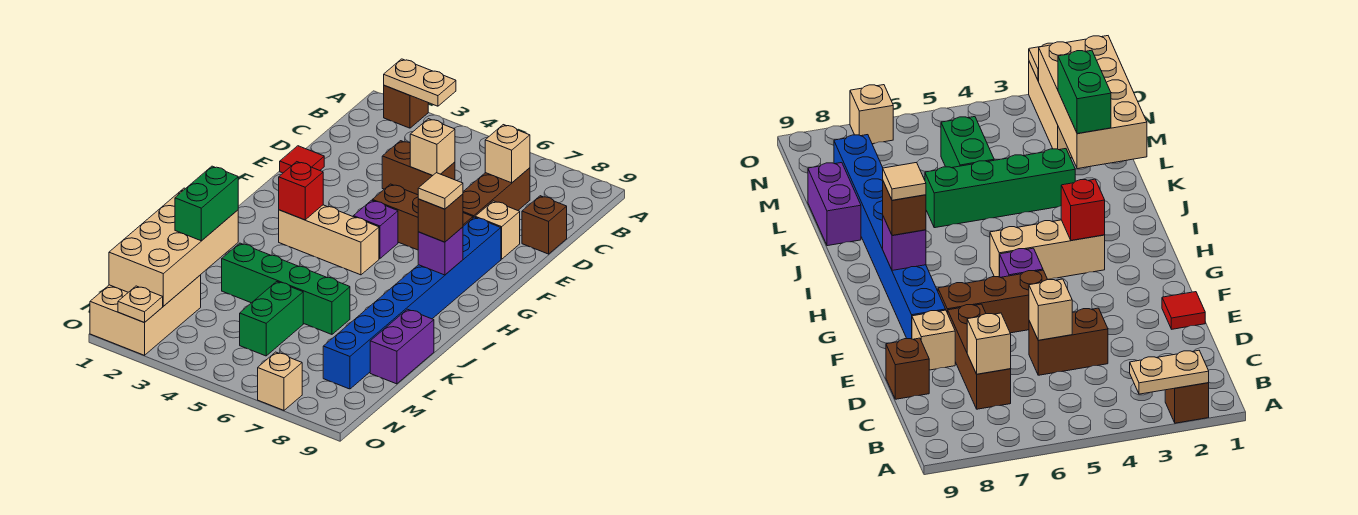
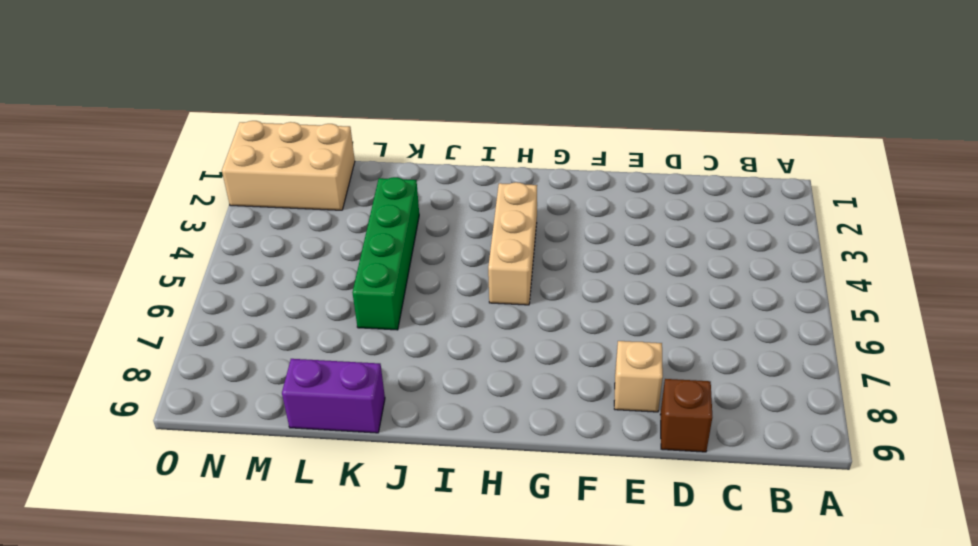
none -> brown 1x1 brick [384,85,428,128]
none -> brown 1x3 brick [463,168,530,218]
none -> brown 1x2 brick [382,141,455,195]

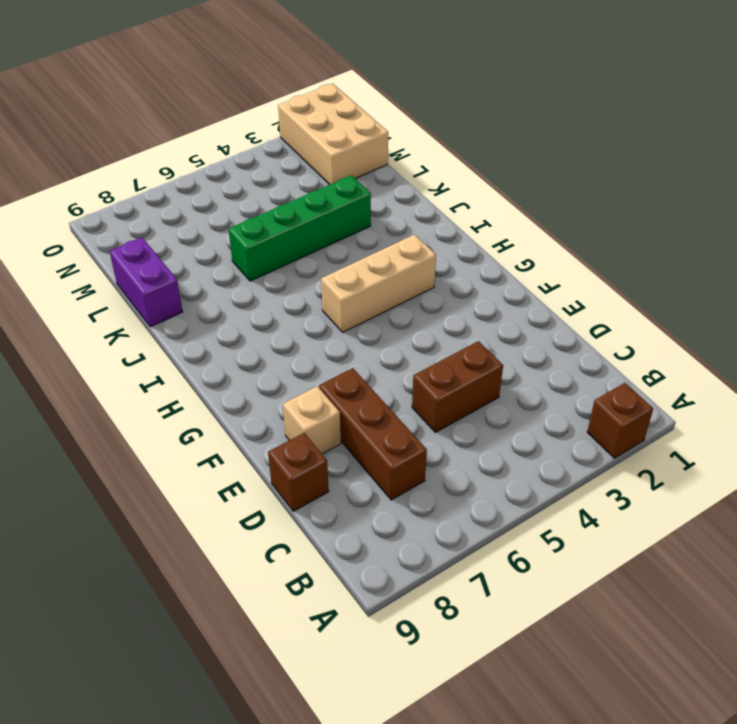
none -> red 1x1 tile [280,146,324,173]
none -> brown 1x3 brick [372,184,473,250]
none -> blue 1x8 brick [323,217,501,389]

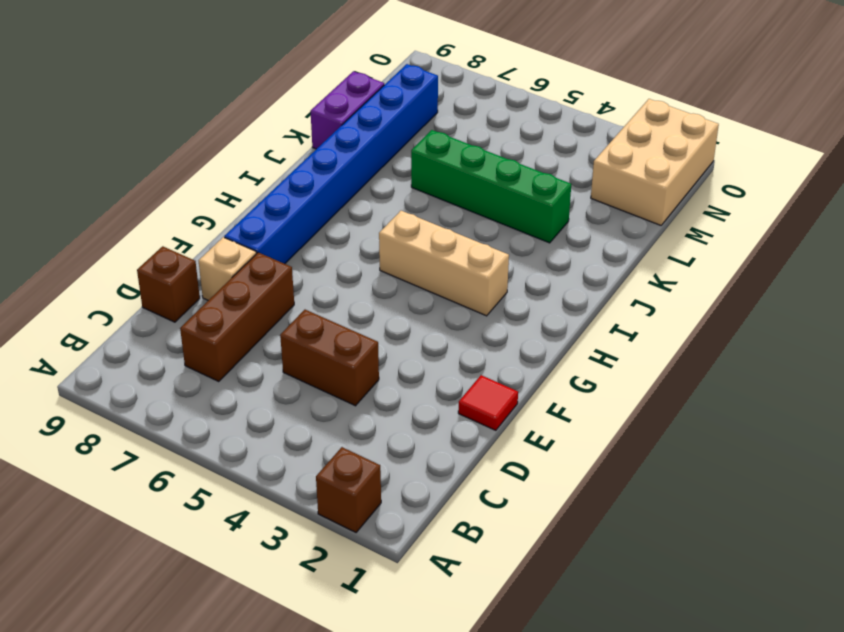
none -> brown 1x3 brick [372,184,473,250]
none -> purple 1x1 brick [353,200,398,259]
none -> green 1x2 brick [240,282,303,356]

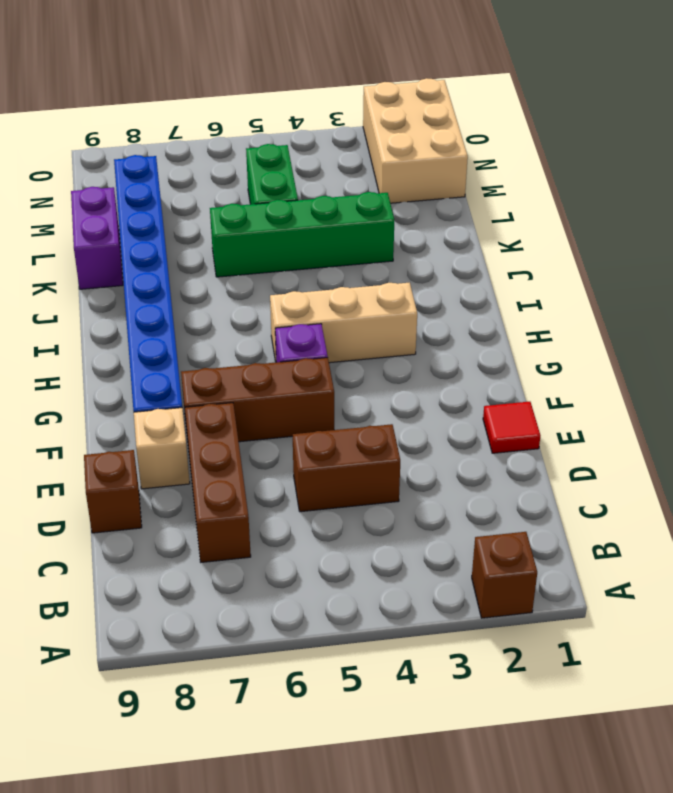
none -> tan 1x1 brick [258,352,302,410]
none -> tan 1x2 plate [384,59,456,106]
none -> tan 1x1 brick [485,125,530,183]

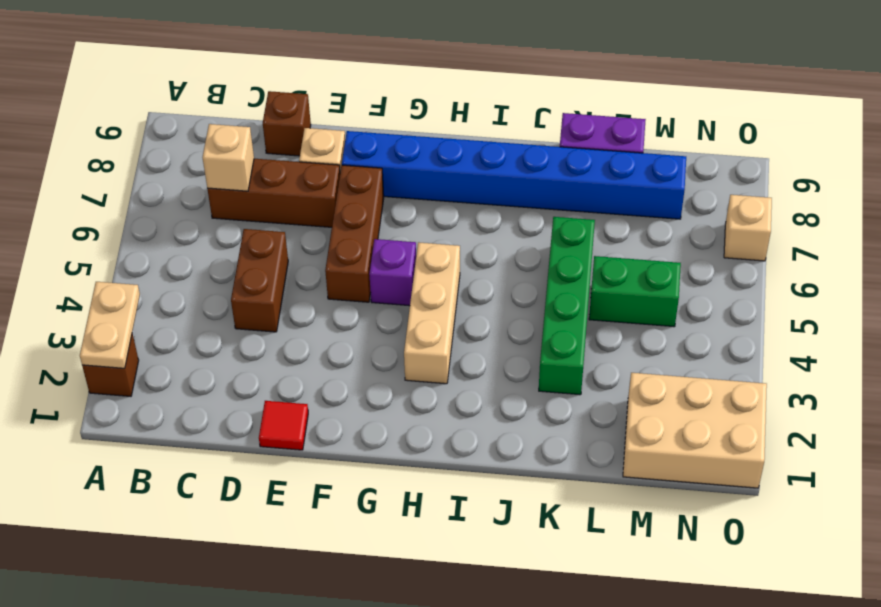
none -> tan 1x1 brick [410,119,455,176]
none -> red 1x1 brick [279,162,323,220]
none -> purple 1x1 brick [418,227,463,275]

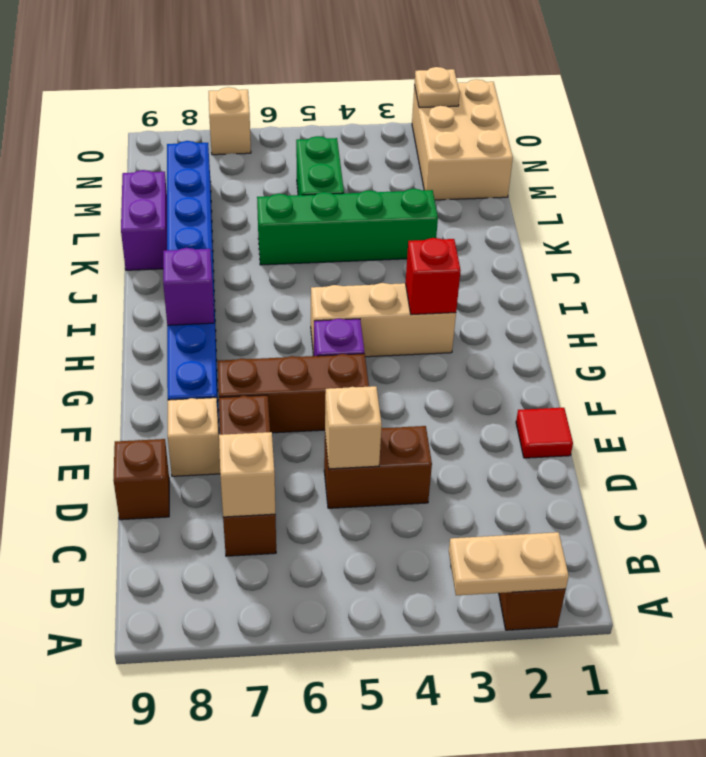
none -> tan 2x4 brick [109,188,238,306]
none -> brown 1x1 brick [418,194,463,242]
none -> green 1x2 brick [175,166,238,241]

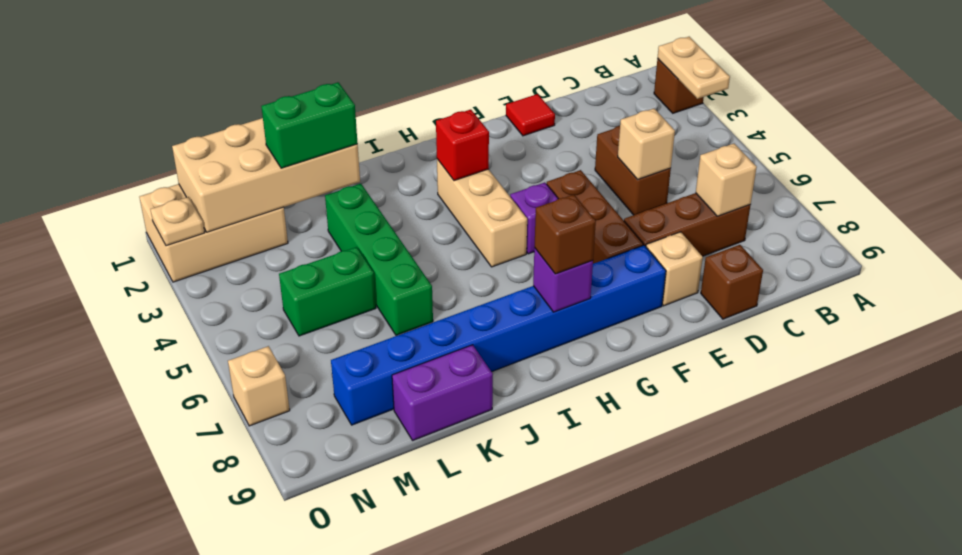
none -> tan 1x1 tile [418,173,463,209]

